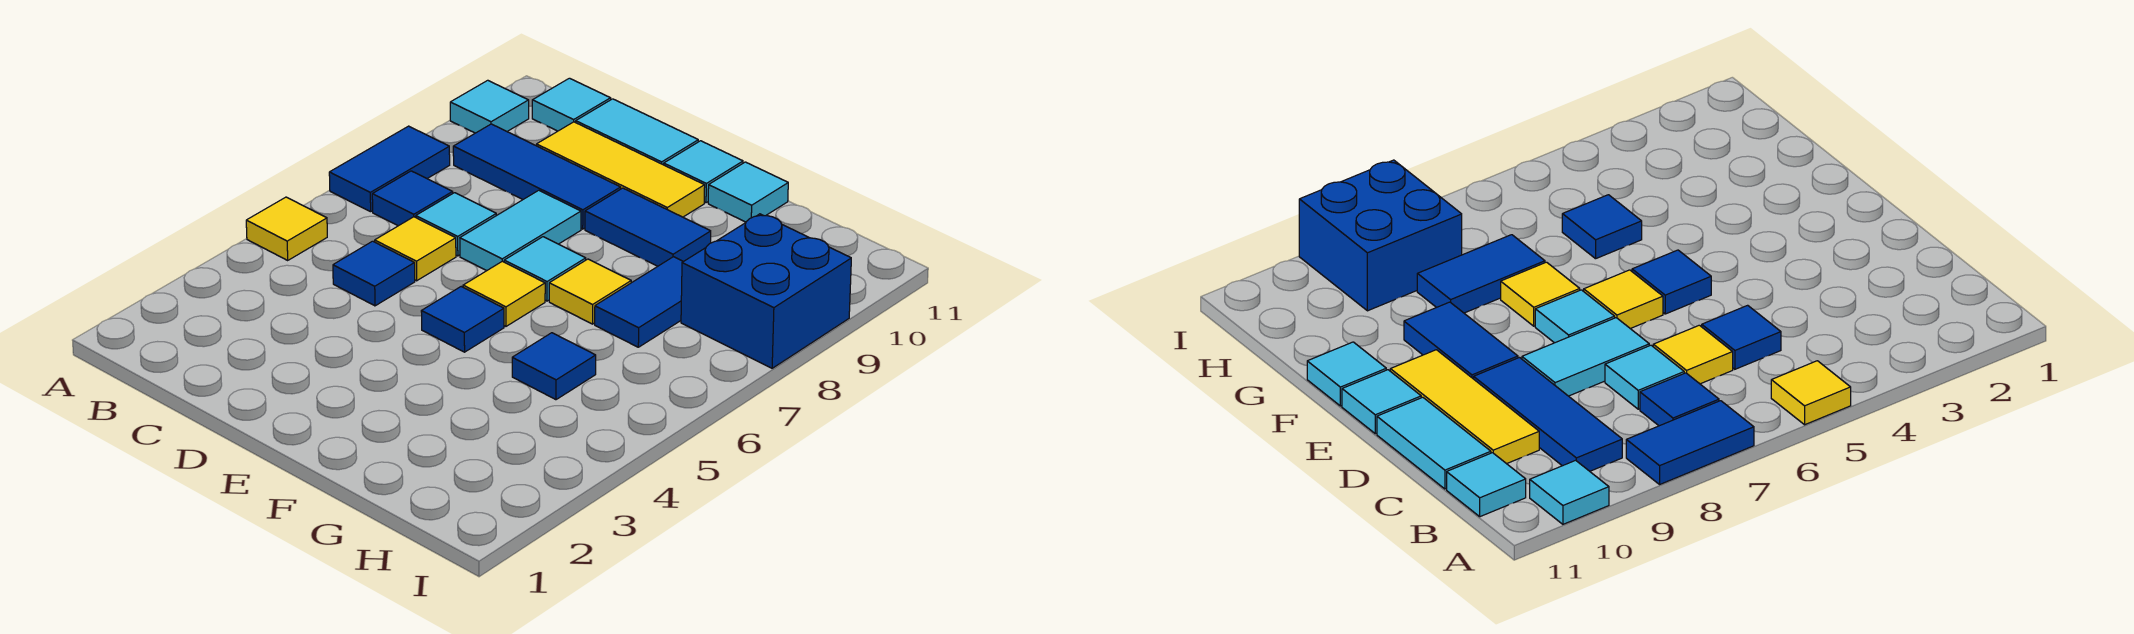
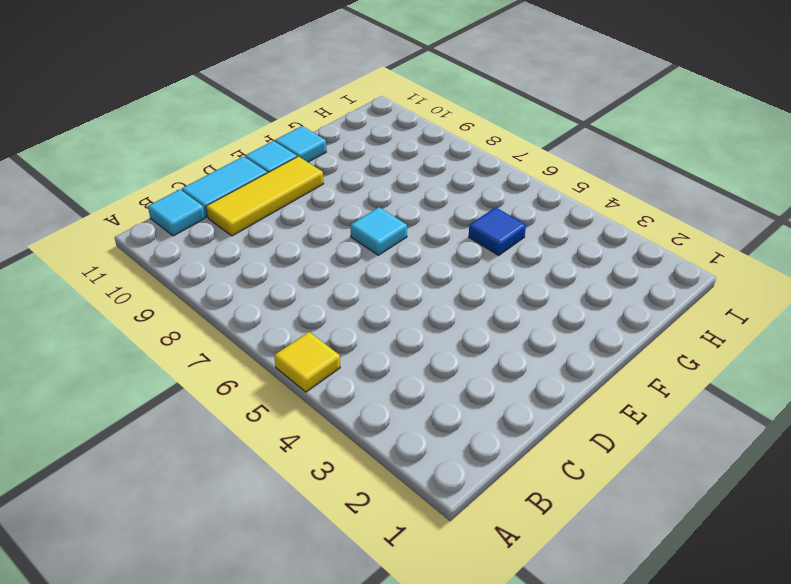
none -> blue 1x2 tile [329,126,450,212]
none -> cyan 1x1 tile [450,80,529,133]
none -> blue 1x1 tile [372,171,453,226]

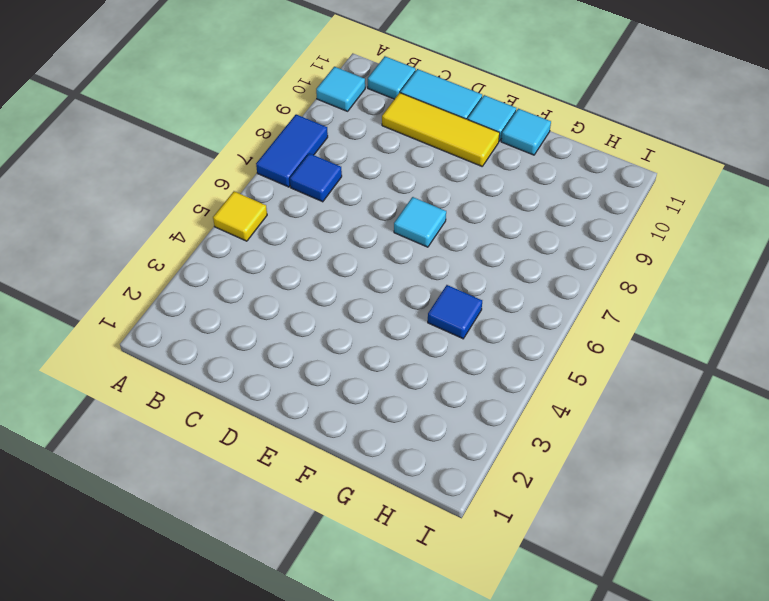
none -> blue 1x3 tile [453,124,621,229]
none -> blue 1x1 tile [333,241,415,306]
none -> yellow 1x1 tile [375,217,456,281]

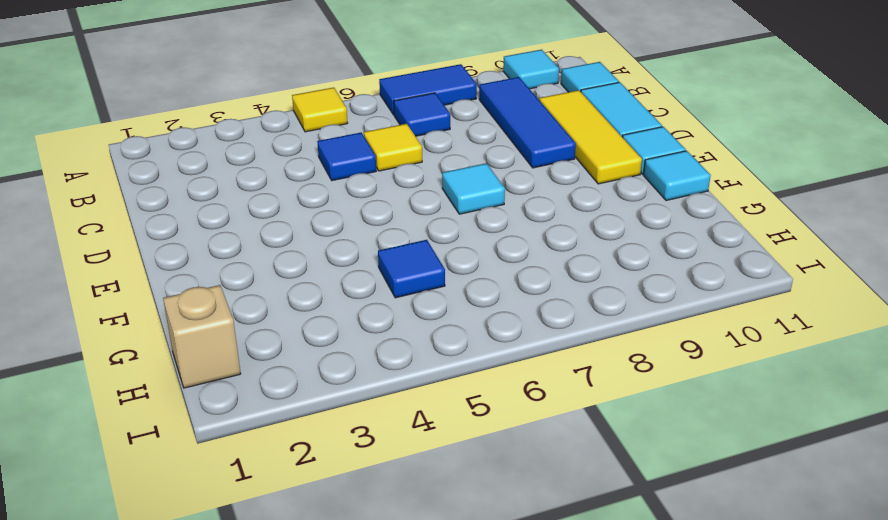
tan 1x1 brick [163,285,241,388] -> none
none -> cyan 1x1 tile [416,193,496,256]
none -> cyan 1x2 tile [460,190,581,271]
none -> blue 1x1 tile [421,287,504,352]

